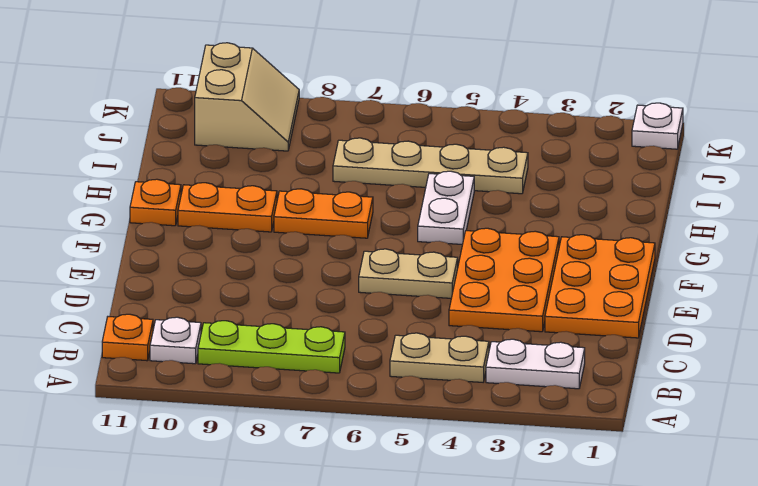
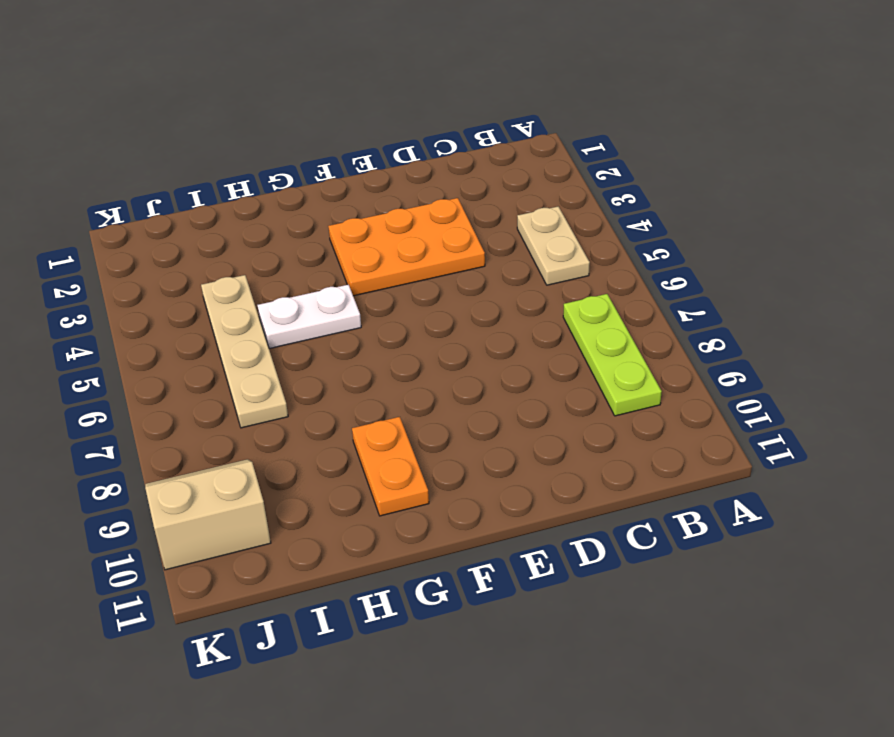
none -> white 1x2 plate [486,339,585,389]
none -> white 1x1 plate [150,317,201,364]
none -> orange 1x1 plate [102,314,153,361]

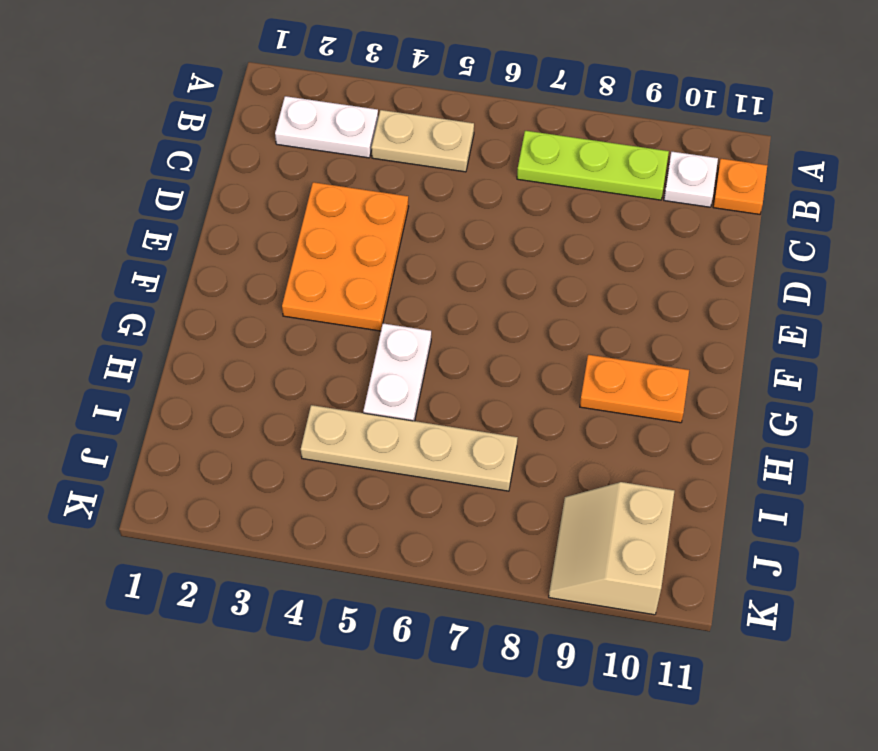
none -> orange 2x3 plate [545,235,655,338]
none -> tan 1x2 plate [359,249,458,298]
none -> orange 1x2 plate [274,189,373,238]

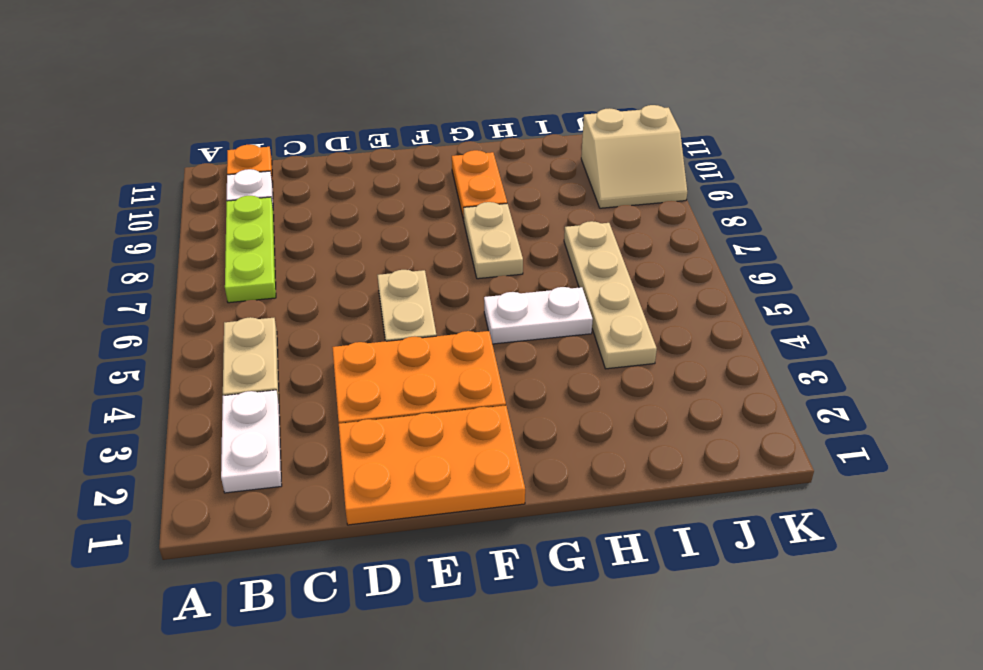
tan 1x2 plate [464,202,523,279] -> orange 1x2 plate [274,189,373,238]
none -> orange 1x1 plate [130,179,181,226]
none -> white 1x1 plate [632,103,683,149]

